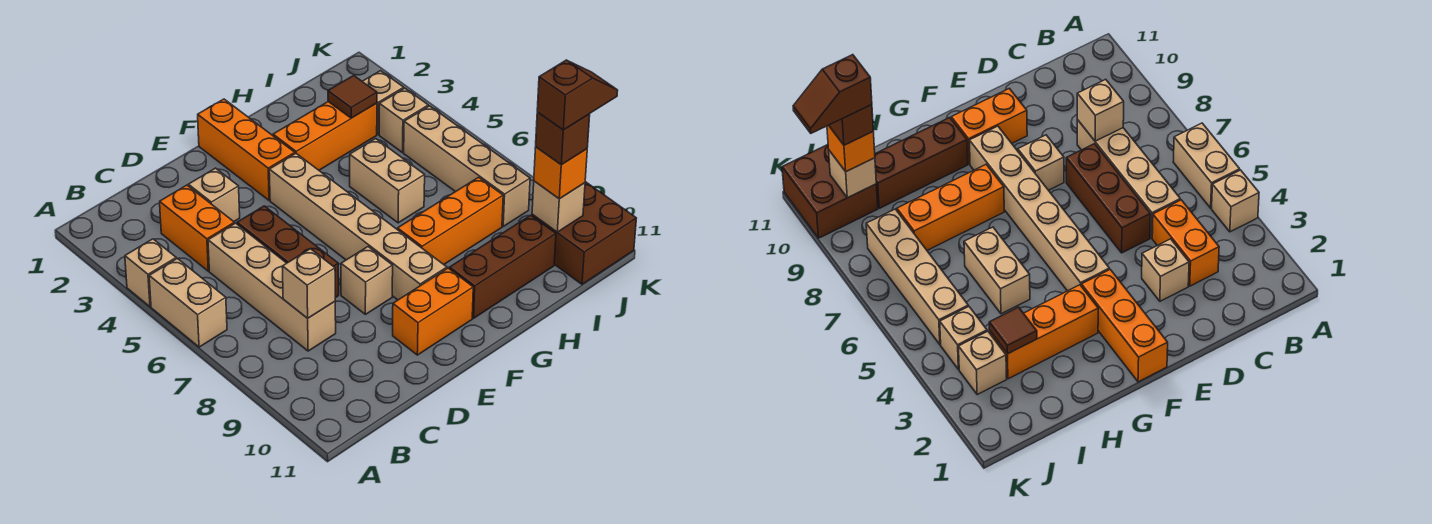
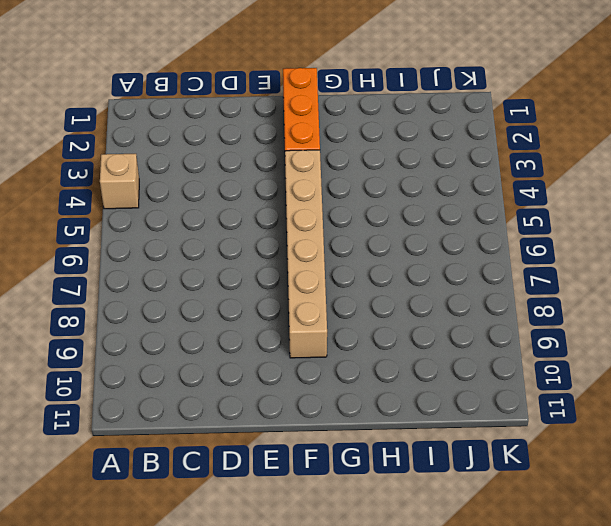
none -> tan 1x2 brick [149,258,227,347]
none -> orange 1x2 brick [160,185,234,271]
none -> tan 1x4 brick [208,223,336,351]

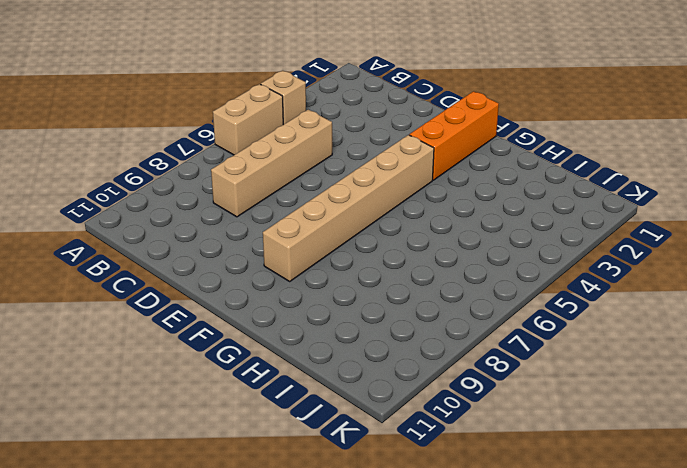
none -> orange 1x2 brick [160,185,234,271]
none -> tan 1x1 brick [188,168,240,221]
none -> brown 1x3 brick [237,206,339,298]

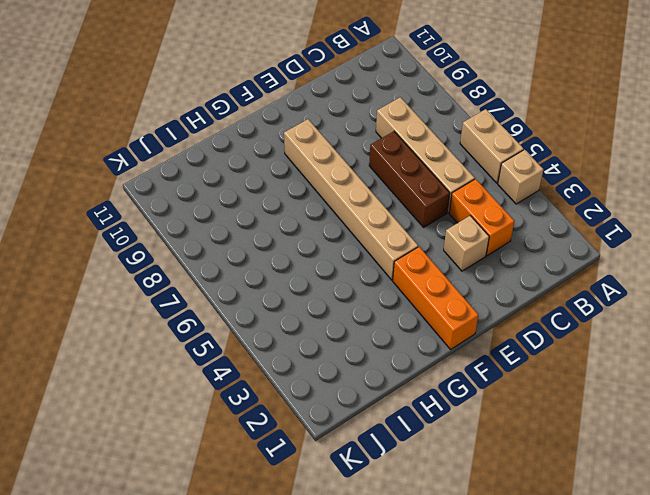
none -> tan 1x1 brick [341,247,393,314]
none -> orange 1x2 brick [393,268,473,355]
none -> orange 1x3 brick [273,102,377,170]

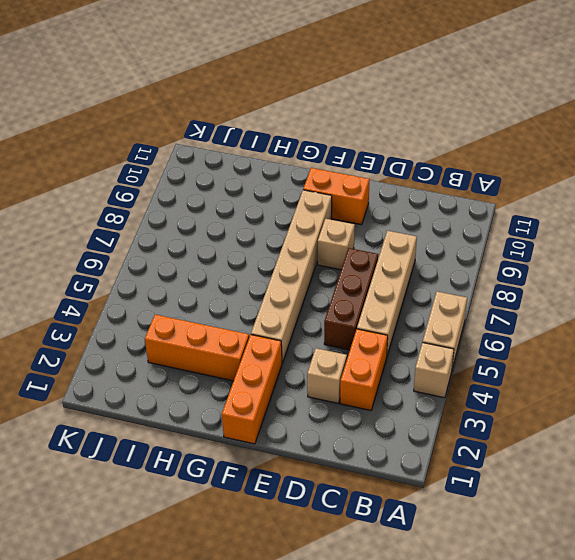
none -> orange 1x3 brick [398,177,503,264]
none -> brown 1x3 brick [449,215,556,318]
none -> tan 1x2 brick [350,139,425,223]

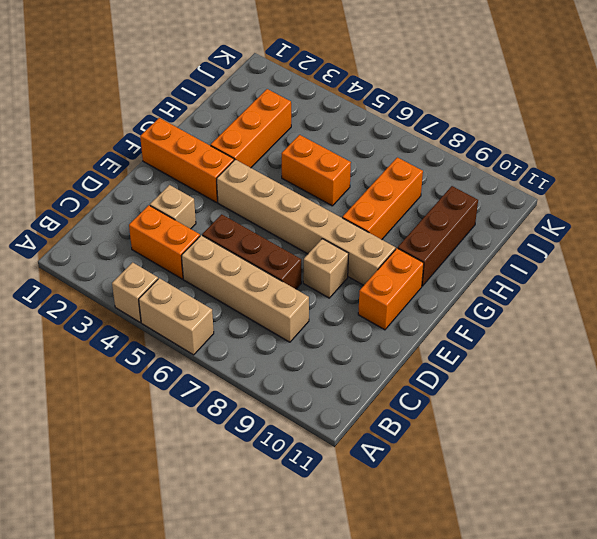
orange 1x2 brick [281,135,351,206] -> tan 1x2 brick [350,139,425,223]
none -> tan 1x1 brick [362,71,404,135]
none -> tan 1x1 brick [379,88,428,152]
none -> tan 1x4 brick [404,106,530,226]

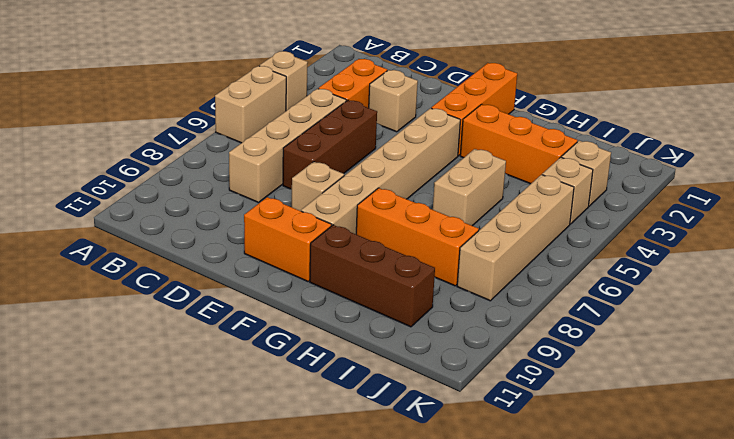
none -> brown 2x2 brick [532,182,636,284]
none -> tan 1x1 brick [282,249,335,318]
none -> brown 1x1 tile [328,76,377,118]

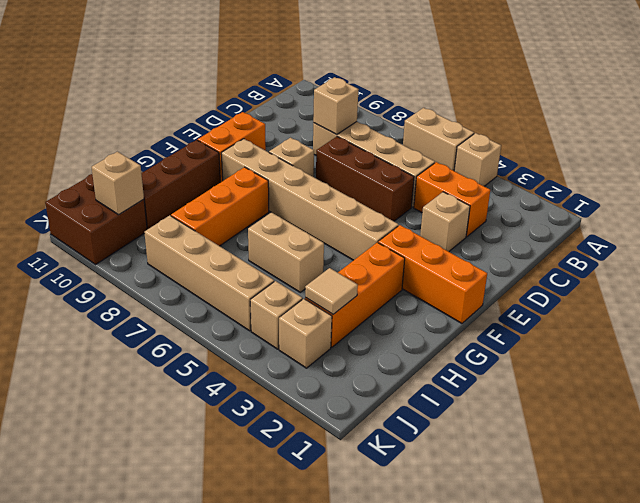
tan 1x1 tile [305,268,358,314] -> brown 1x1 tile [328,76,377,118]
none -> orange 1x1 brick [534,147,587,199]
none -> brown 1x1 brick [536,112,590,165]
none -> brown 1x2 slope [537,60,618,130]

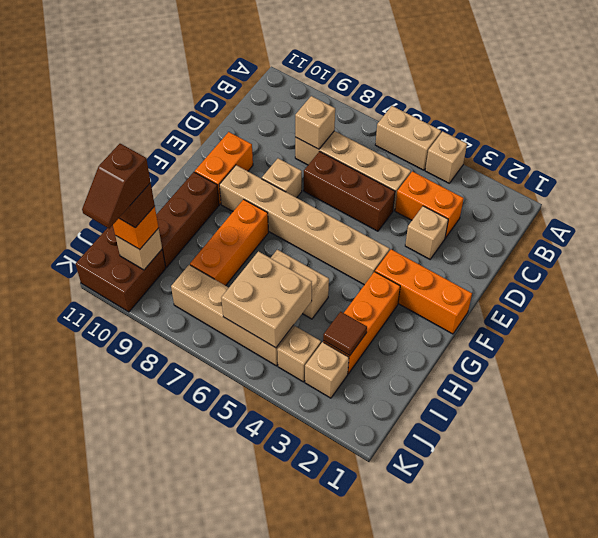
tan 2x2 brick [221,251,312,348] -> none

